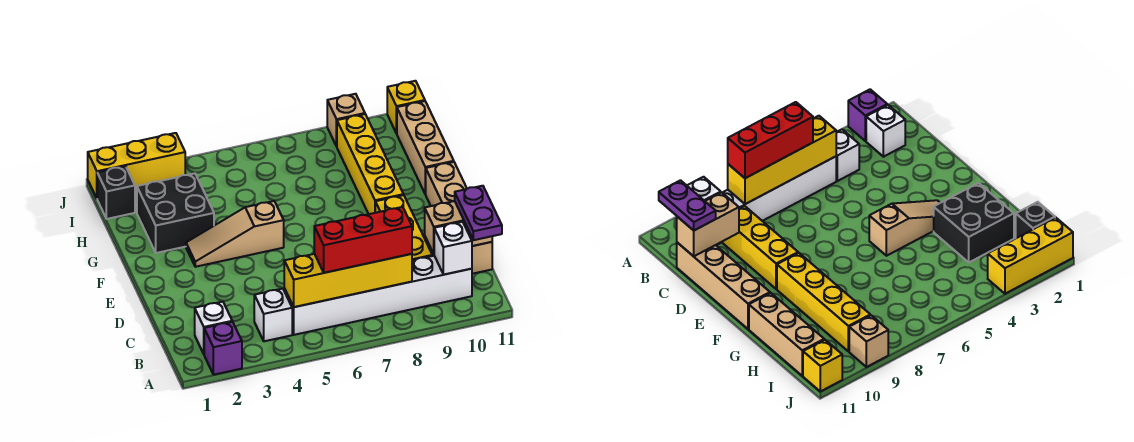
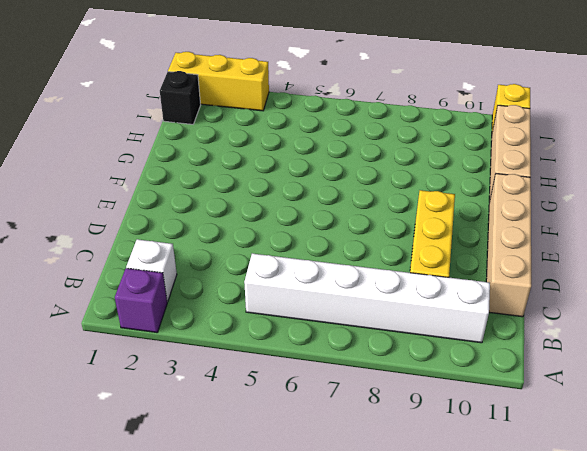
none -> white 1x1 brick [254,289,292,341]
none -> tan 1x3 slope [186,201,284,267]
none -> yellow 1x4 brick [337,114,403,214]

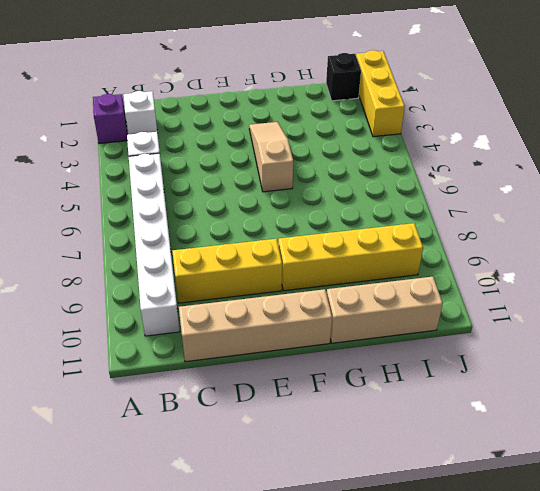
none -> black 2x2 brick [137,174,214,253]
none -> tan 1x1 brick [327,94,365,146]
none -> yellow 1x1 brick [387,81,425,134]

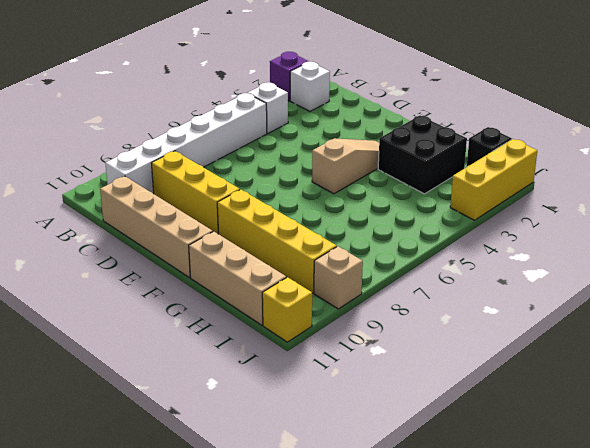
none -> yellow 1x4 brick [284,254,412,307]
none -> white 1x1 brick [434,222,472,275]
none -> tan 1x2 brick [425,201,492,253]

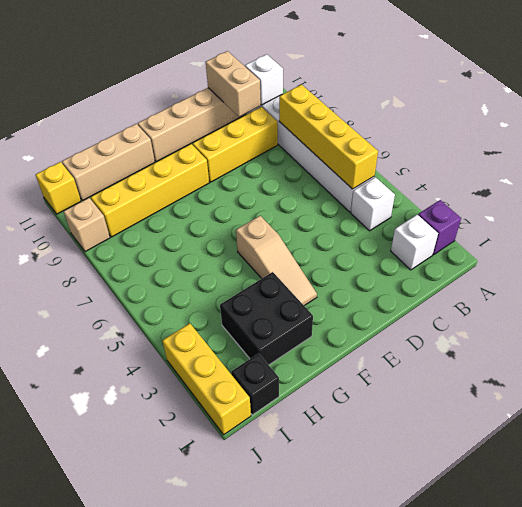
none -> red 1x3 brick [314,207,412,273]
none -> purple 1x2 plate [455,186,502,240]

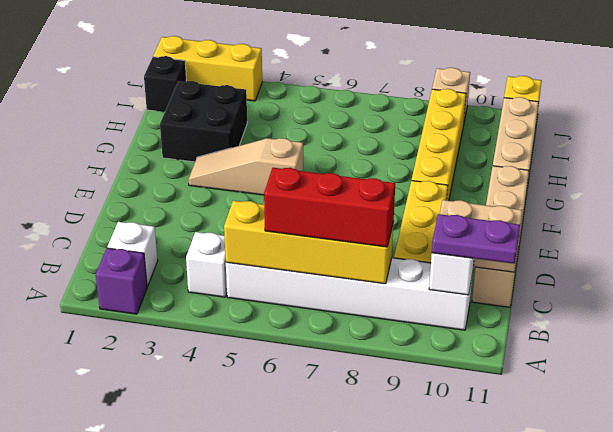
purple 1x2 plate [432,214,520,264] -> purple 1x2 plate turned to [455,186,502,240]

